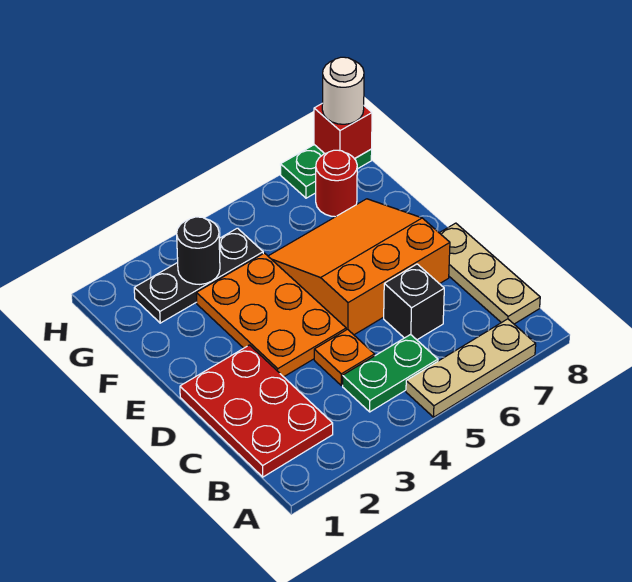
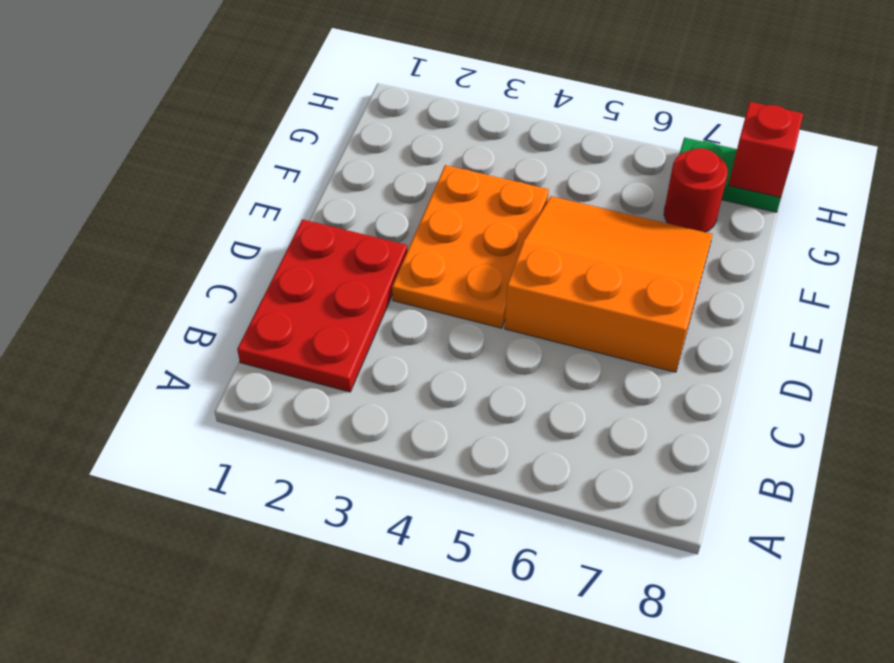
none -> tan 1x3 plate [406,319,536,417]
none -> green 1x2 plate [343,335,438,412]
none -> tan 1x3 plate [440,223,540,324]

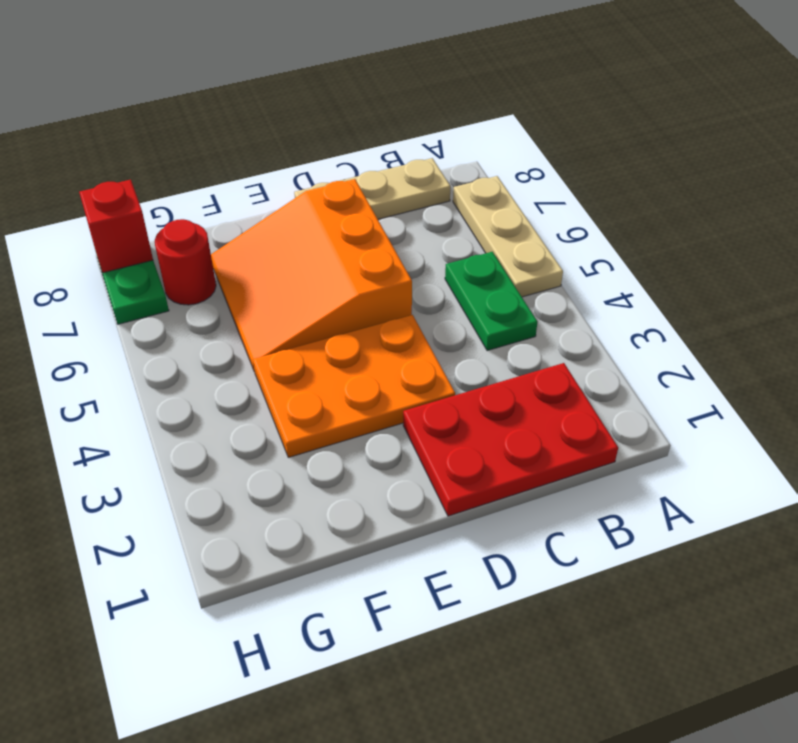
none -> orange 1x1 plate [314,329,375,385]
none -> black 1x1 brick [384,264,444,340]
none -> black 1x3 plate [134,228,263,323]

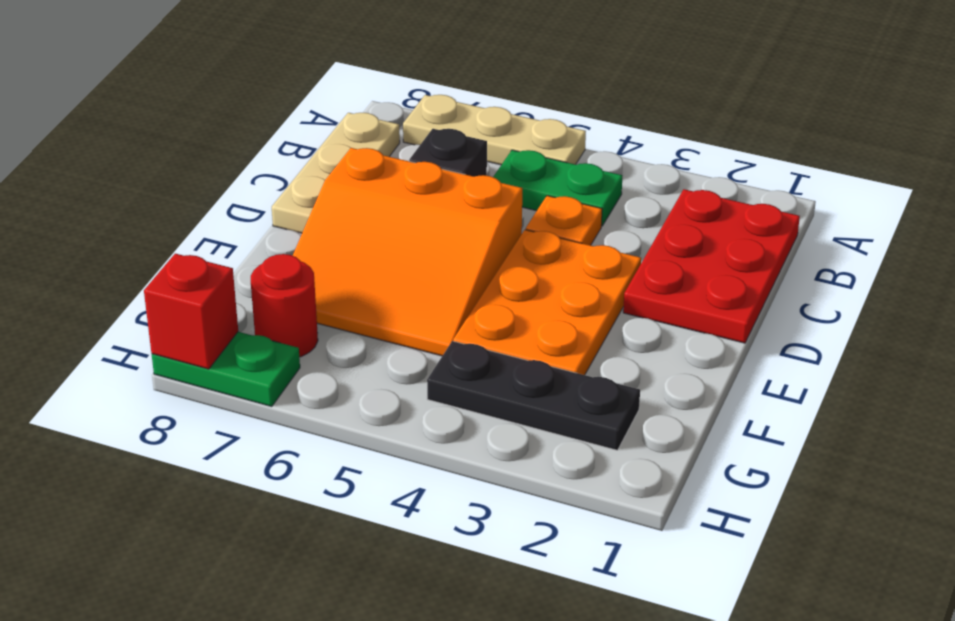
none -> black 1x1 round brick [177,217,220,284]
none -> white 1x1 round brick [322,57,364,124]

